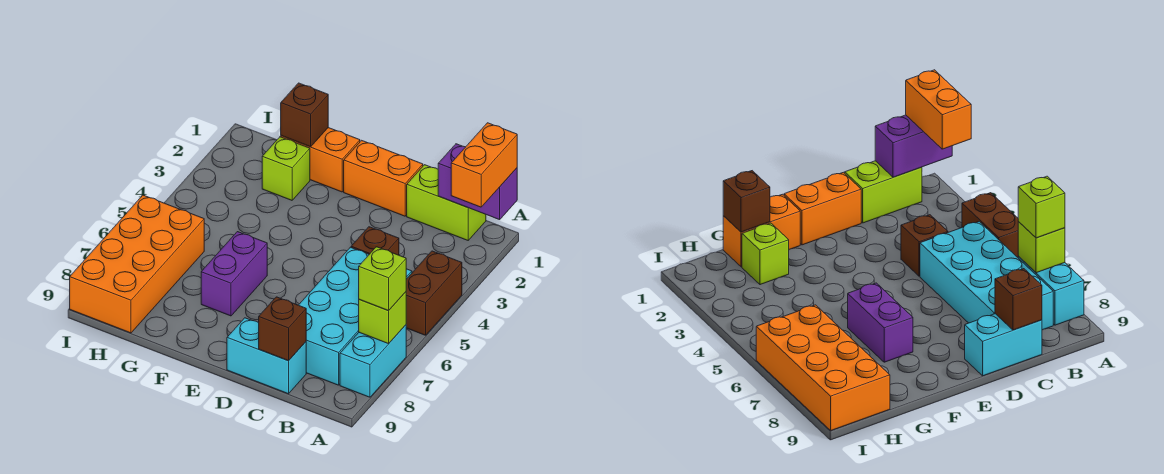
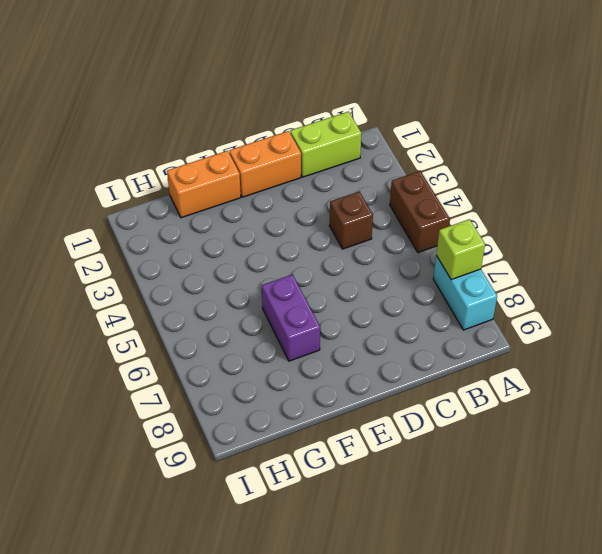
none -> cyan 2x4 brick [299,247,412,385]
none -> cyan 1x2 brick [227,318,306,394]
none -> lime 1x1 brick [262,137,310,200]

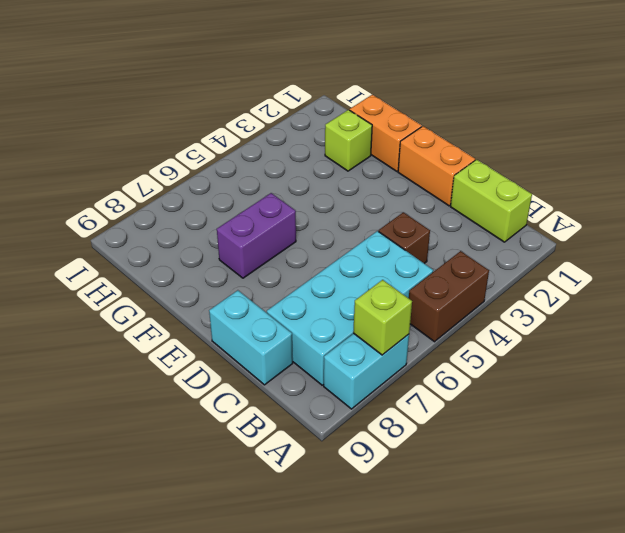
none -> orange 2x4 brick [70,195,204,333]
none -> purple 1x2 brick [438,144,517,220]
none -> brown 1x1 brick [259,297,306,361]

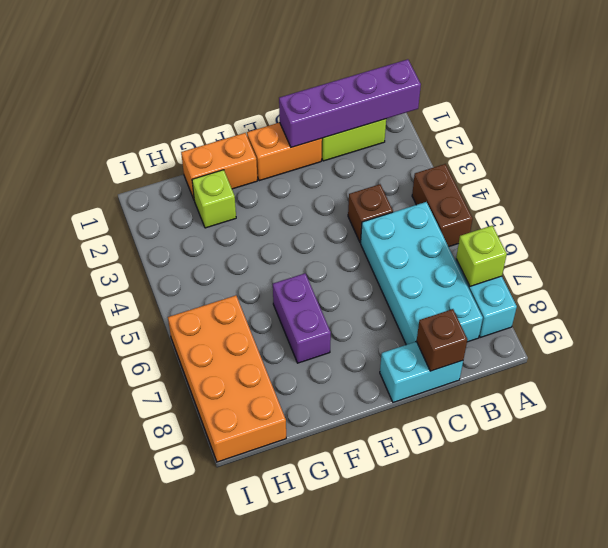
purple 1x4 brick [279,59,421,147] -> purple 1x2 brick [438,144,517,220]
none -> brown 1x1 brick [281,83,328,147]
none -> orange 1x2 brick [451,123,517,207]
none -> lime 1x1 brick [359,247,406,311]

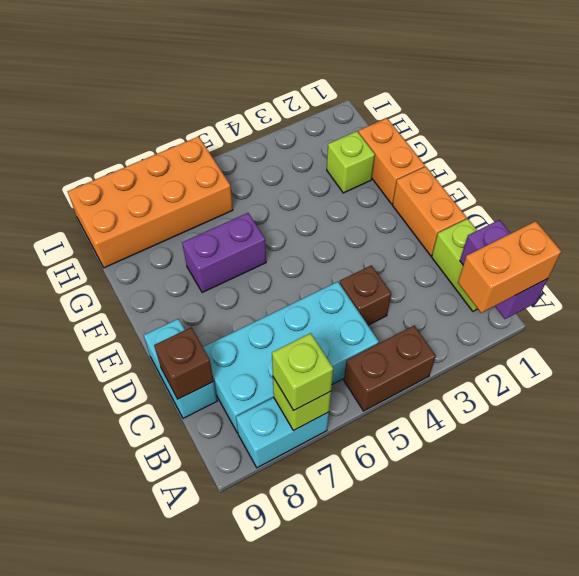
none -> brown 1x1 brick [281,83,328,147]

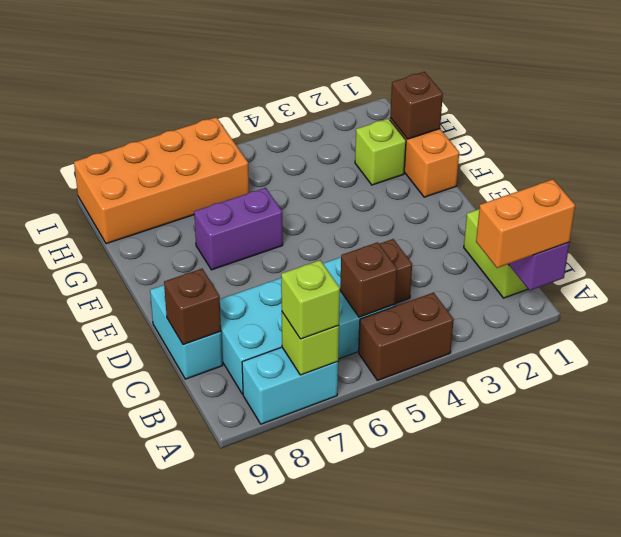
brown 1x1 brick [340,242,397,317] -> none
none -> orange 1x2 brick [344,140,423,216]

